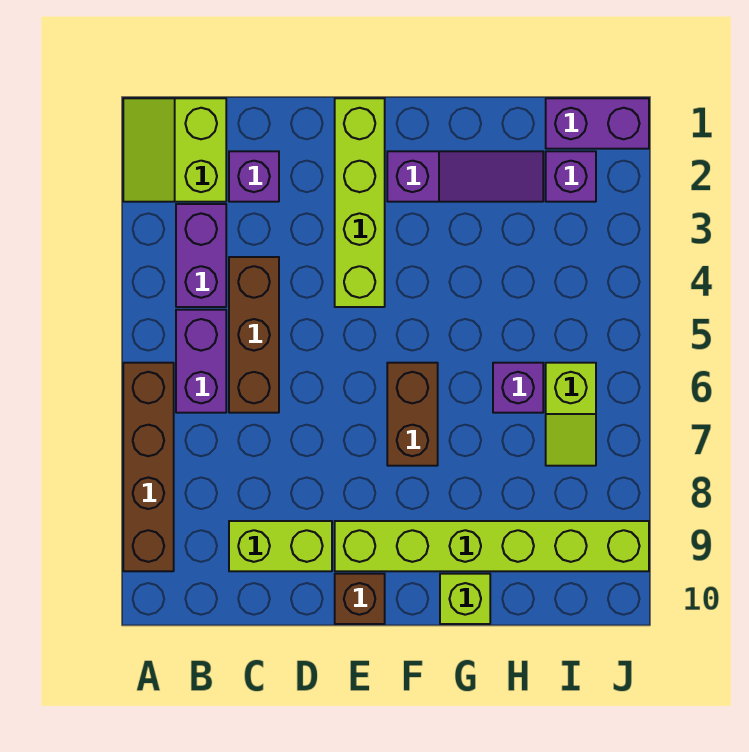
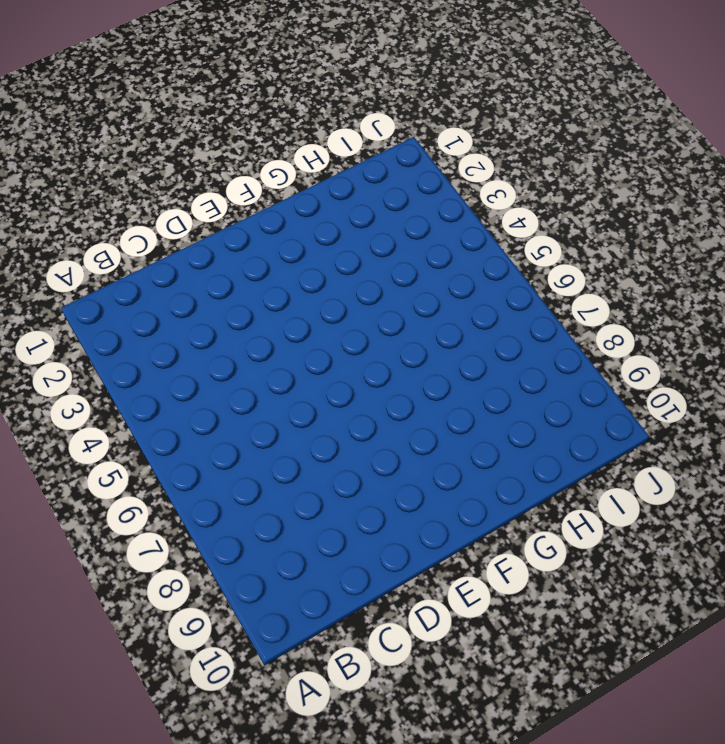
none -> lime 2x2 slope [123,98,226,202]
none -> brown 1x4 brick [123,363,174,571]
none -> purple 1x2 brick [176,204,226,307]

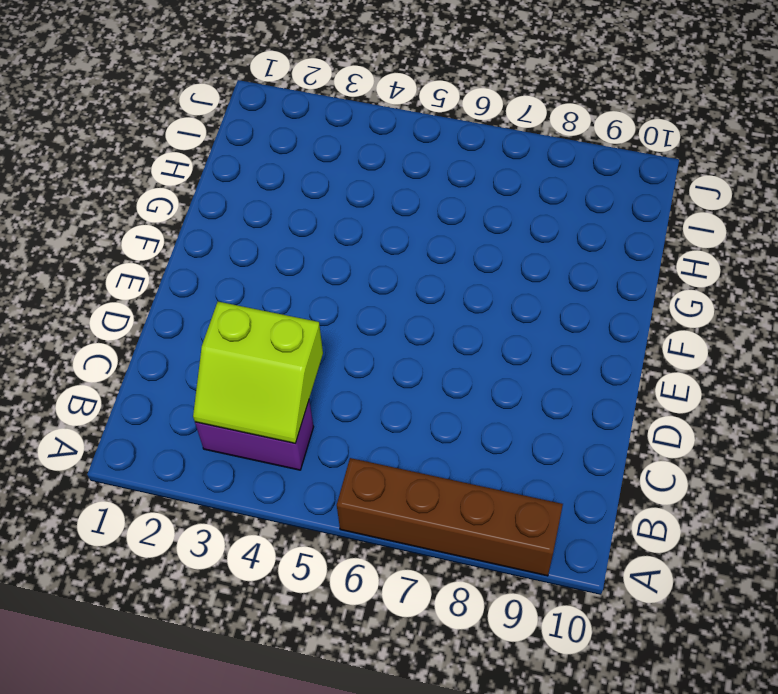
lime 2x2 slope [193,302,323,443] -> lime 2x2 slope moved to [123,98,226,202]
none -> purple 1x2 brick [176,310,226,413]
none -> purple 1x1 brick [229,151,279,202]
none -> brown 1x3 brick [229,257,279,413]

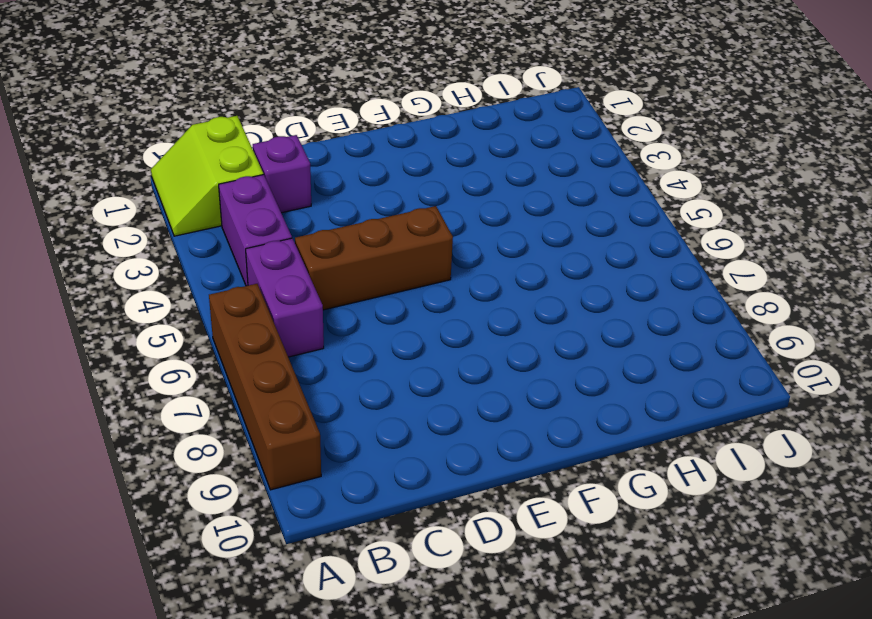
brown 1x3 brick [295,206,453,310] -> brown 1x3 brick turned to [229,257,279,413]
none -> lime 1x2 brick [229,521,332,571]
none -> lime 1x4 brick [335,98,385,307]
none -> lime 1x6 brick [335,521,649,571]

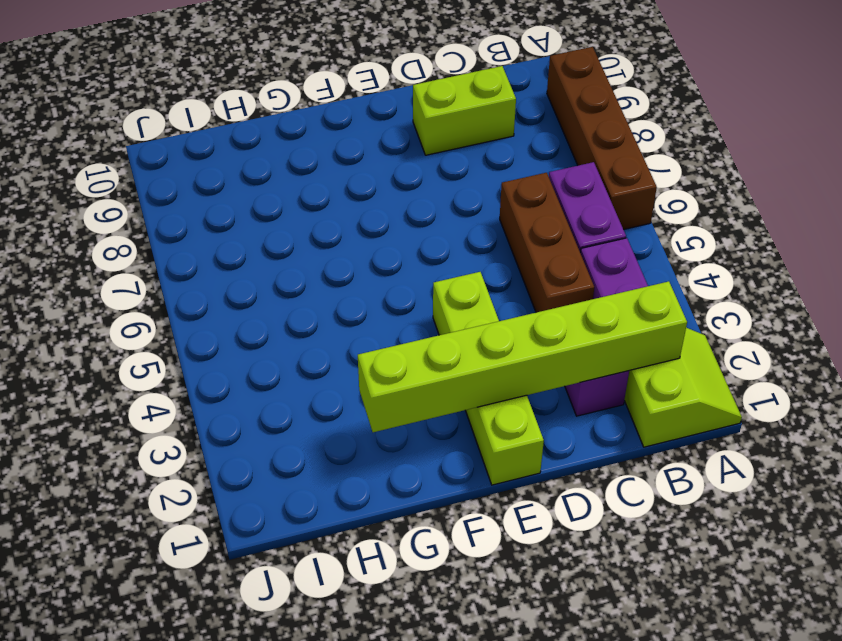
lime 1x6 brick [358,281,687,432] -> lime 1x6 brick moved to [335,521,649,571]
none -> brown 1x1 brick [335,574,385,624]
none -> purple 1x3 slope [387,151,543,202]
none -> brown 1x2 brick [387,363,438,466]

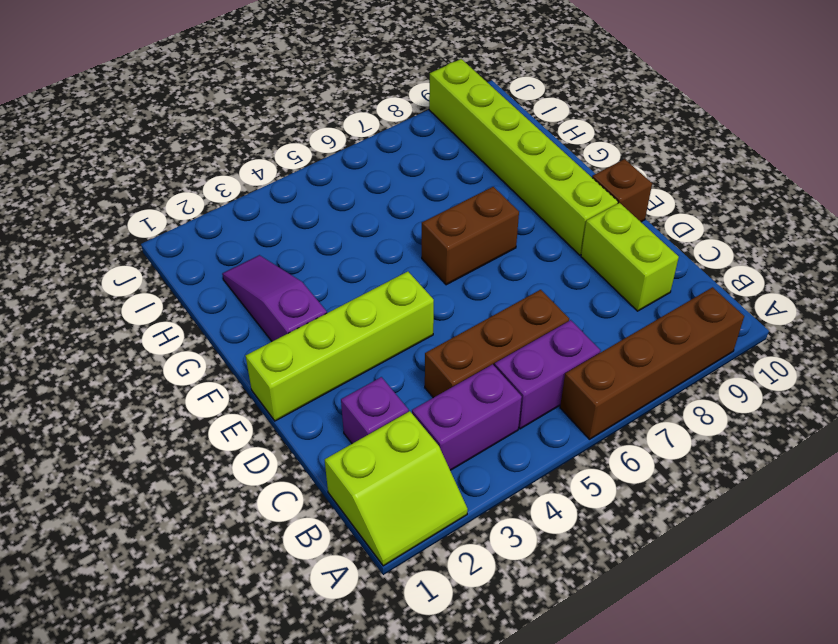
none -> lime 1x1 brick [440,574,490,624]
none -> purple 1x1 brick [493,363,543,413]
none -> purple 1x2 brick [546,98,649,149]

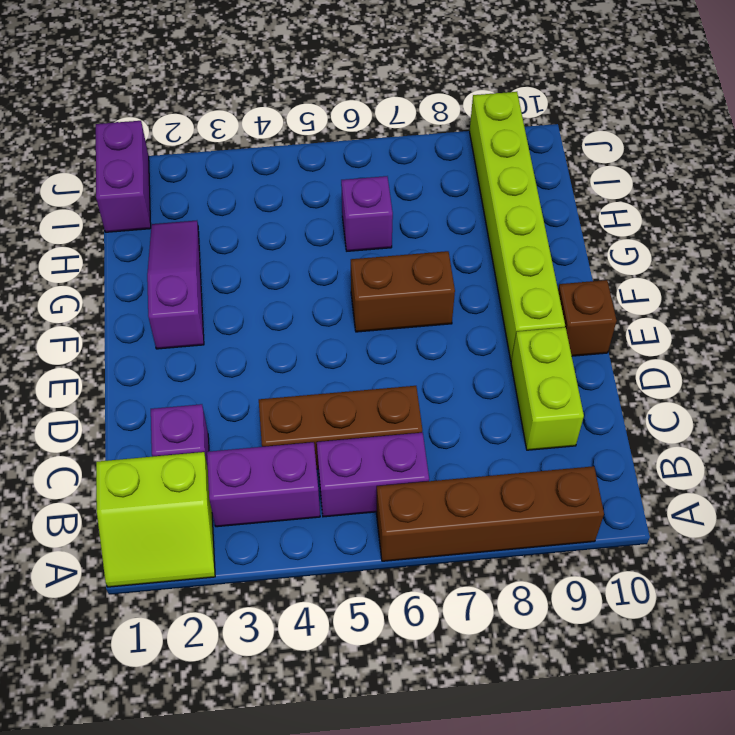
none -> lime 1x4 brick [335,98,385,307]
none -> lime 1x1 brick [440,574,490,624]
none -> purple 1x1 brick [546,151,596,202]

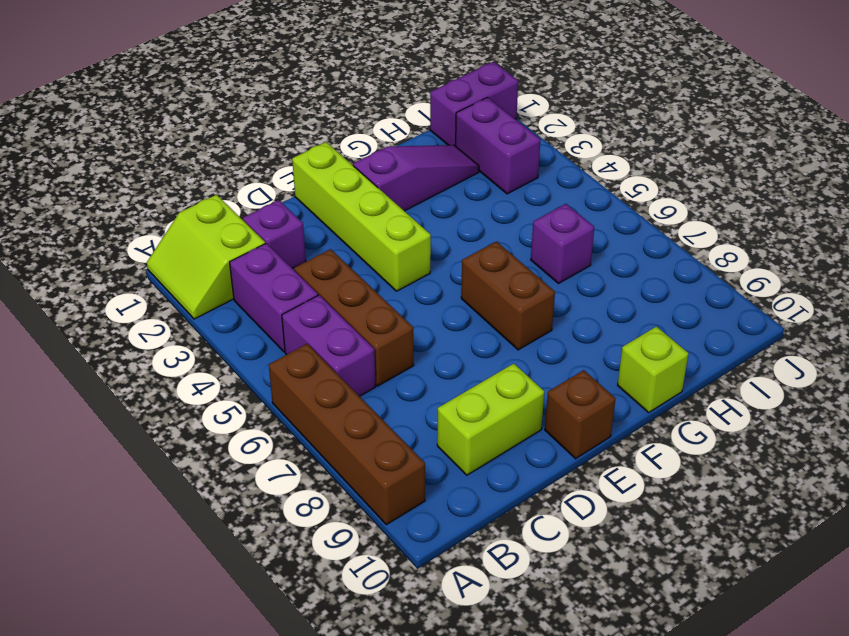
purple 1x2 brick [456,98,541,194] -> purple 1x1 brick [546,151,596,202]
none -> lime 1x6 brick [335,521,649,571]
none -> lime 1x2 slope [546,363,596,466]

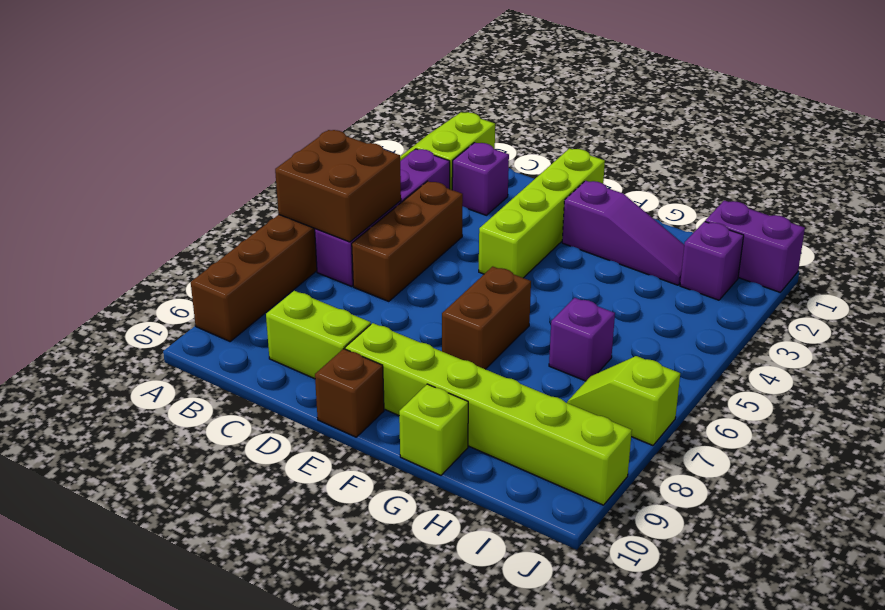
brown 2x2 brick [275,130,401,242] -> none
lime 1x2 slope [567,356,680,445] -> lime 1x2 slope turned to [546,363,596,466]

